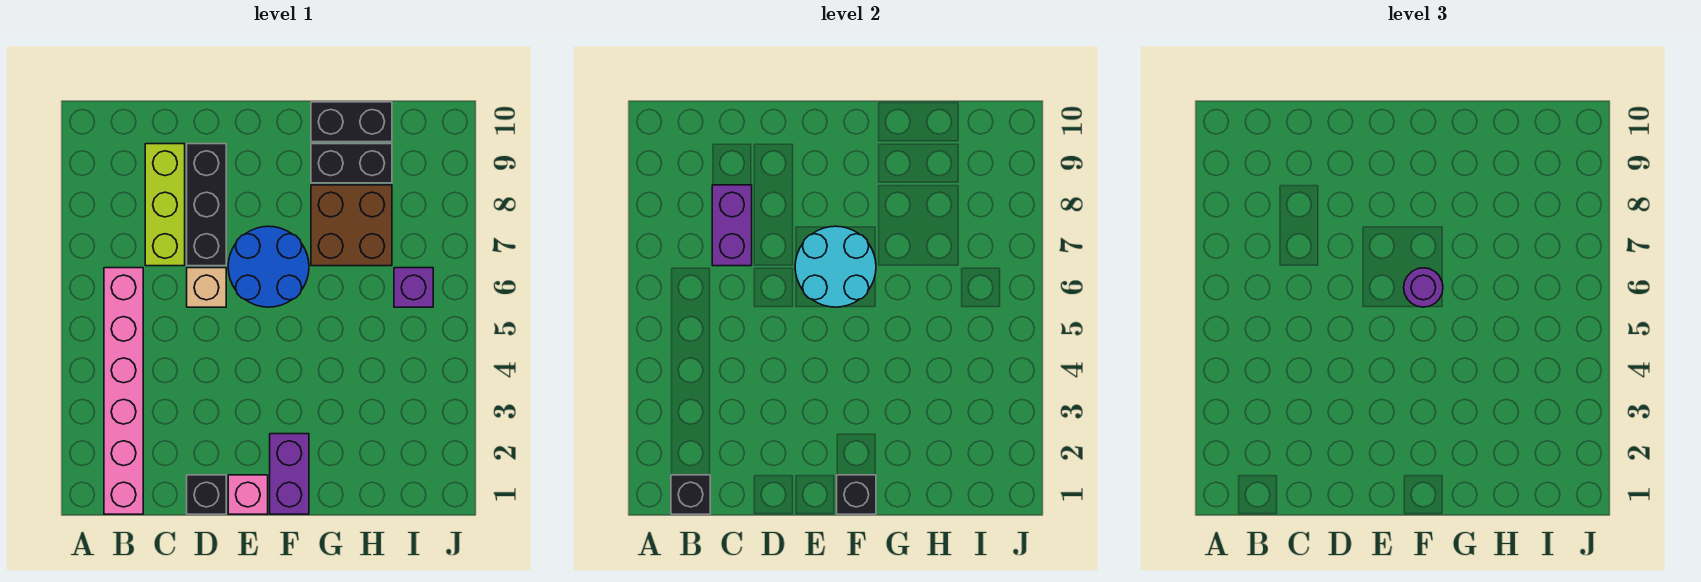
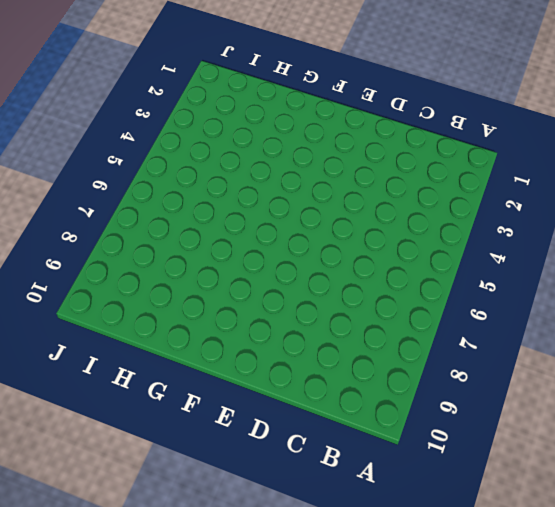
none -> pink 1x6 brick [104,268,143,514]
none -> lime 1x3 brick [145,144,185,266]
none -> black 1x1 brick [187,475,226,514]

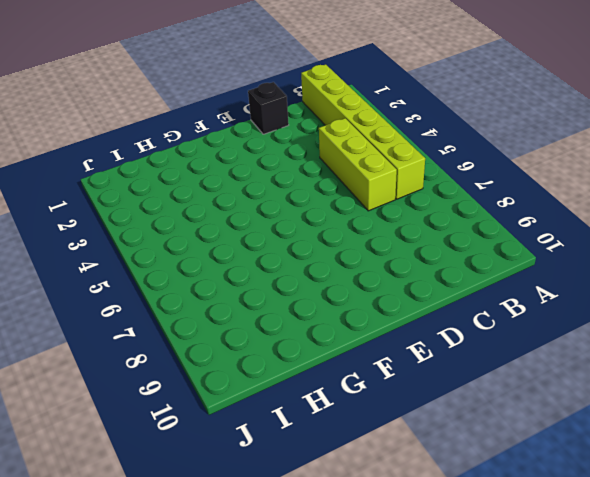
lime 1x6 brick [301,64,425,199] -> pink 1x6 brick [104,268,143,514]
lime 1x3 brick [319,118,397,211] -> lime 1x3 brick moved to [145,144,185,266]
none -> tan 1x1 brick [187,268,226,307]
none -> black 1x3 brick [187,144,226,266]
none -> pink 1x1 brick [228,475,268,514]

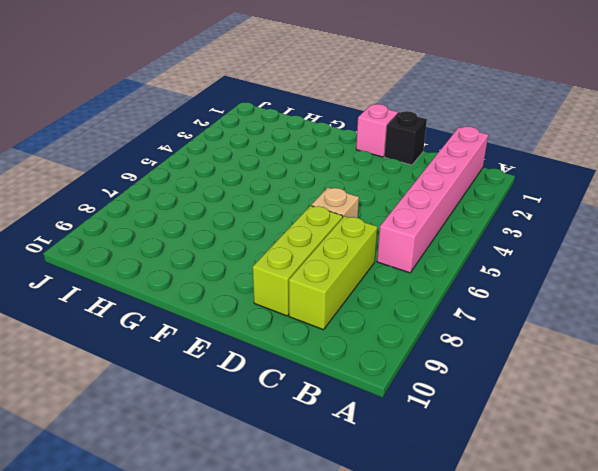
lime 1x3 brick [253,205,343,316] -> black 1x3 brick [187,144,226,266]
none -> blue 2x2 round brick [228,226,309,307]
none -> purple 1x2 brick [270,434,309,514]
none -> brown 2x2 brick [311,185,392,266]

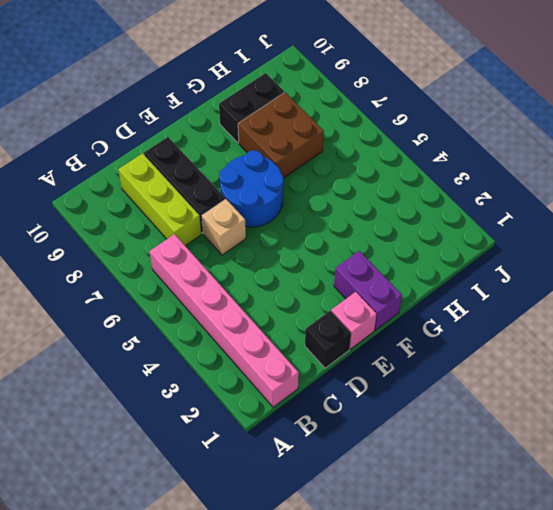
none -> black 1x2 brick [311,102,392,142]
none -> purple 1x1 brick [394,268,433,307]
none -> black 1x1 brick [671,475,710,514]

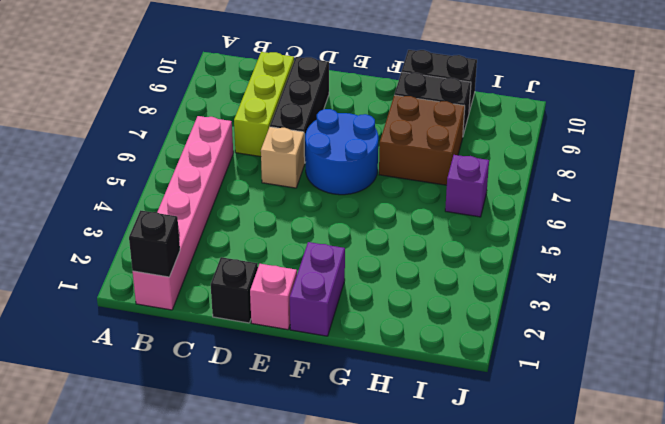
none -> purple 1x2 brick [712,185,752,266]
none -> cyan 2x2 round brick [795,226,876,307]
none -> black 1x1 brick [837,475,876,514]

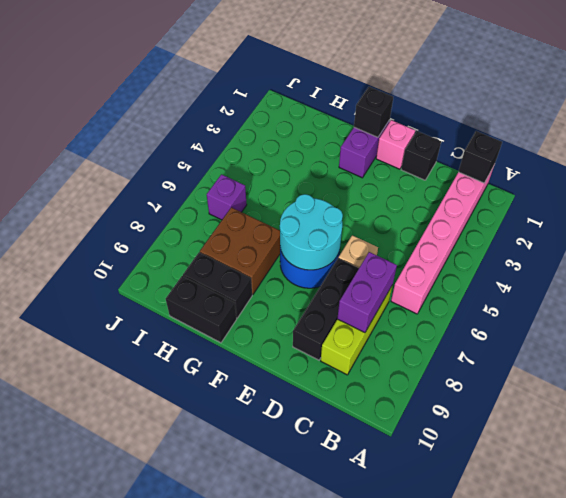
none -> purple 1x1 round brick [1404,268,1443,307]

